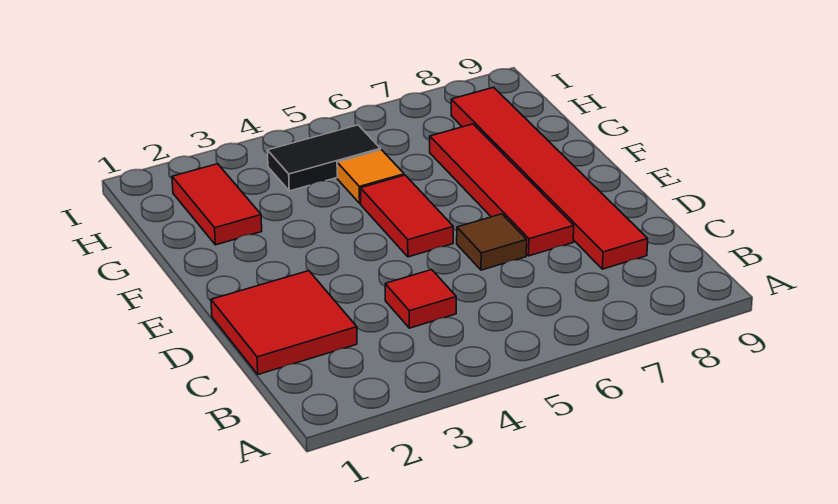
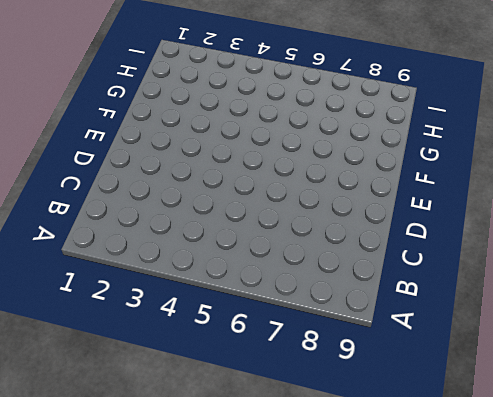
none -> red 2x2 tile [211,271,357,374]
none -> red 1x1 tile [385,270,456,328]

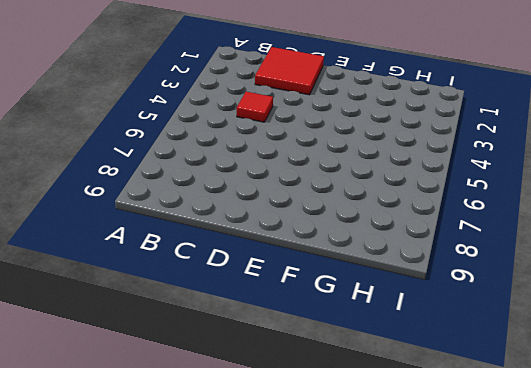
none -> red 1x6 tile [451,87,648,269]
none -> brown 1x1 tile [457,214,527,270]

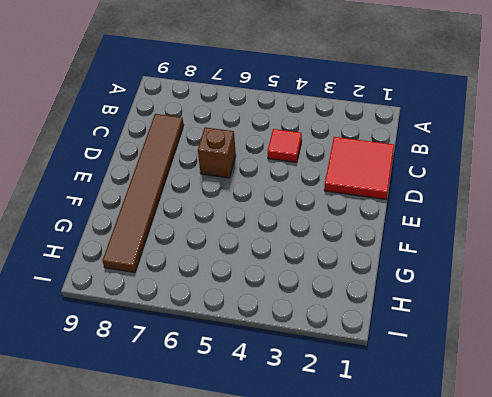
brown 1x6 tile [102,114,184,272] -> red 1x6 tile [451,87,648,269]
brown 1x1 brick [198,127,236,178] -> brown 1x1 tile [457,214,527,270]
none -> red 1x4 tile [430,124,574,256]
none -> red 1x2 tile [360,175,453,257]

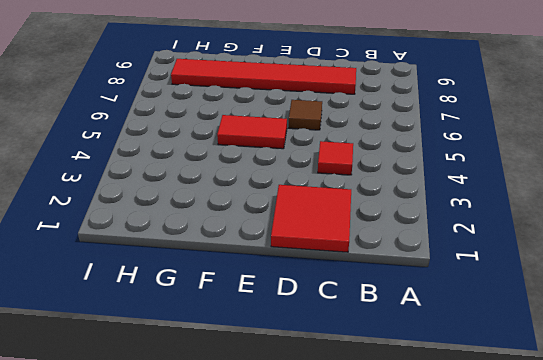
none -> red 1x4 tile [430,124,574,256]
none -> red 1x2 tile [172,164,262,245]

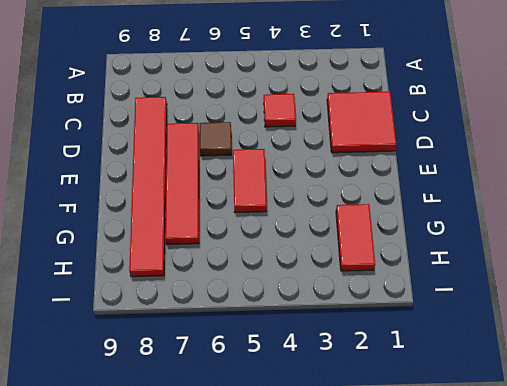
none -> orange 1x1 tile [337,150,404,203]
none -> black 1x2 tile [267,125,380,191]

